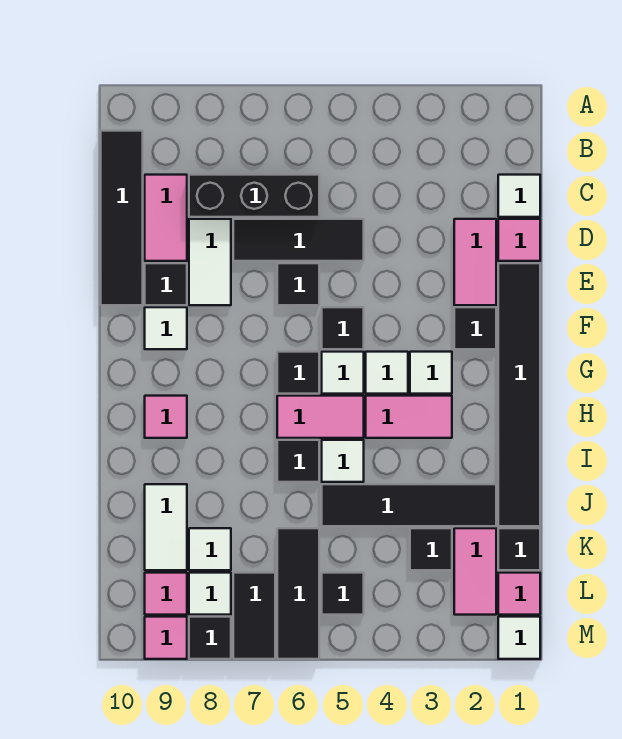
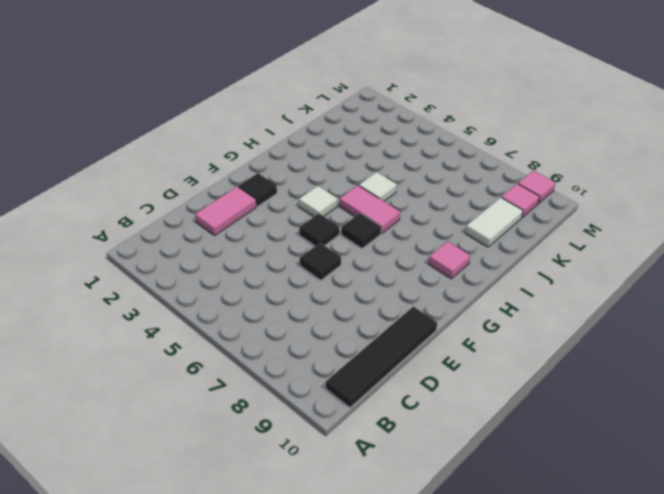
none -> white 1x1 tile [498,175,540,217]
none -> black 1x3 brick [189,175,319,217]
none -> pink 1x2 tile [145,175,187,261]
none -> pink 1x1 tile [498,219,540,261]

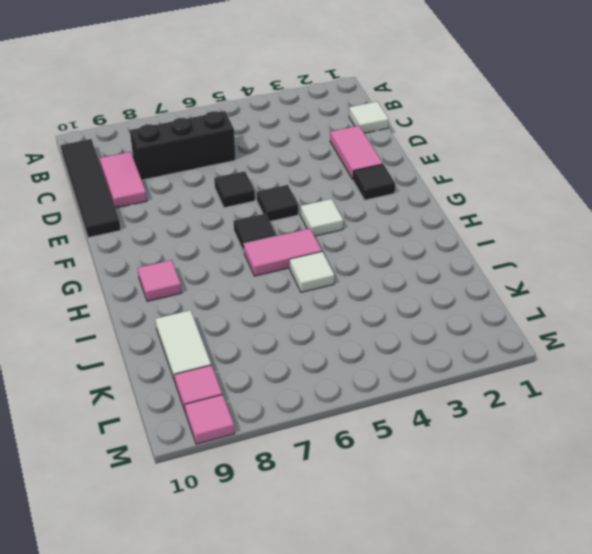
none -> pink 1x1 tile [498,219,540,261]
none -> black 1x3 tile [233,219,364,261]
none -> white 1x2 tile [189,219,231,305]
none -> black 1x6 tile [498,263,540,526]

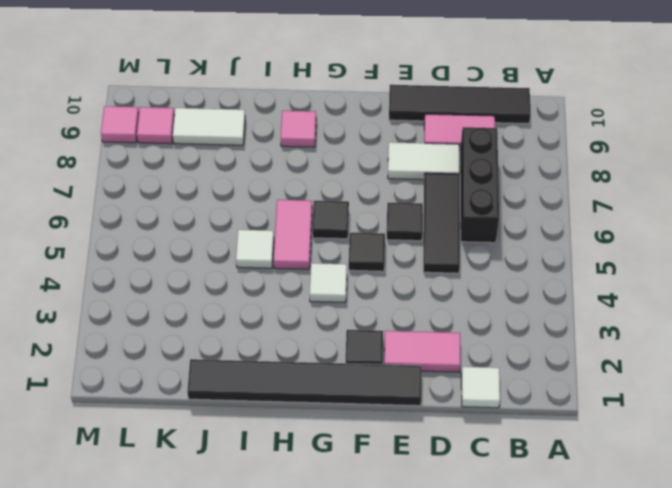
none -> pink 1x1 tile [498,219,540,261]
none -> black 1x1 tile [145,263,187,305]
none -> white 1x1 tile [145,307,187,349]
none -> white 1x1 tile [410,352,452,394]

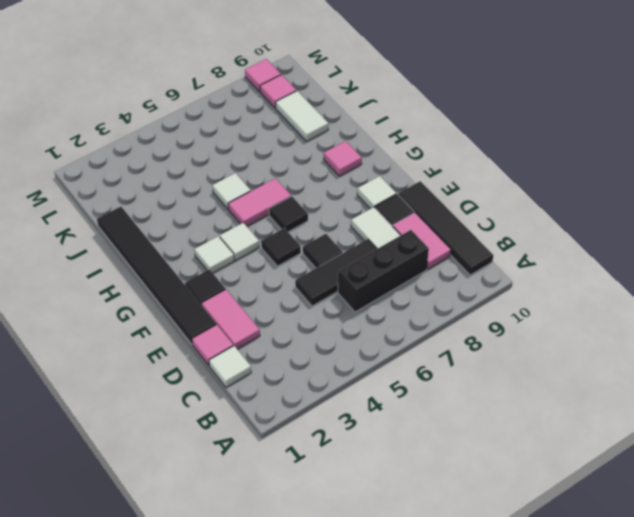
none -> white 1x1 tile [322,352,364,394]
none -> pink 1x2 tile [366,396,452,438]
none -> black 1x1 tile [277,440,319,482]
none -> black 1x4 tile [322,484,496,526]

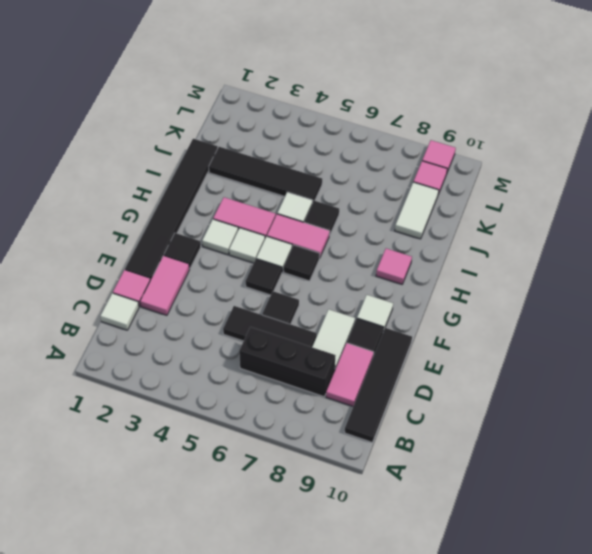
none -> black 1x1 tile [498,528,540,570]
none -> pink 1x2 tile [454,528,496,615]
none -> black 1x1 tile [410,528,452,570]
none -> black 1x3 tile [277,528,319,659]

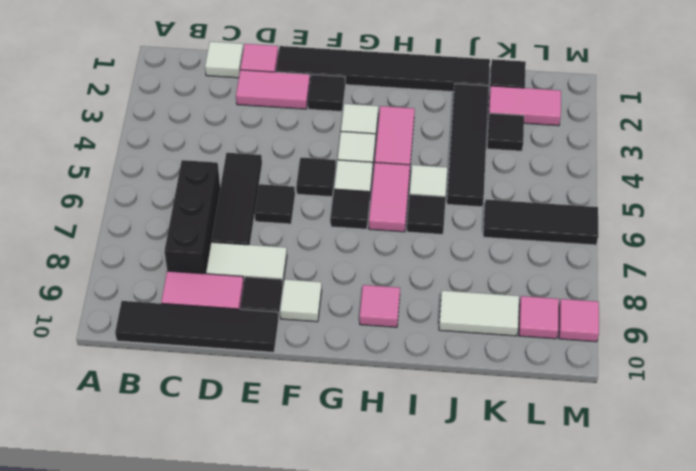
none -> white 1x1 tile [189,528,231,570]
none -> pink 1x1 tile [498,573,540,615]
none -> black 1x1 tile [322,573,364,615]
none -> black 1x2 tile [233,573,275,659]

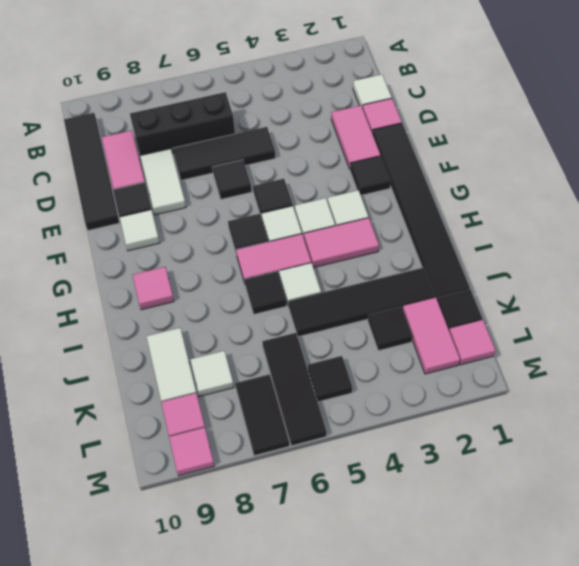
none -> white 1x1 tile [189,573,231,615]
none -> white 1x1 tile [498,617,540,659]
none -> black 1x1 tile [189,617,231,659]

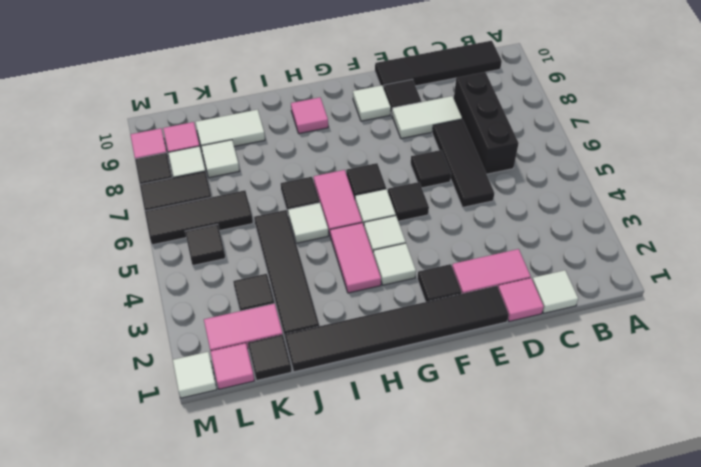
none -> pink 1x2 tile [145,175,187,261]

